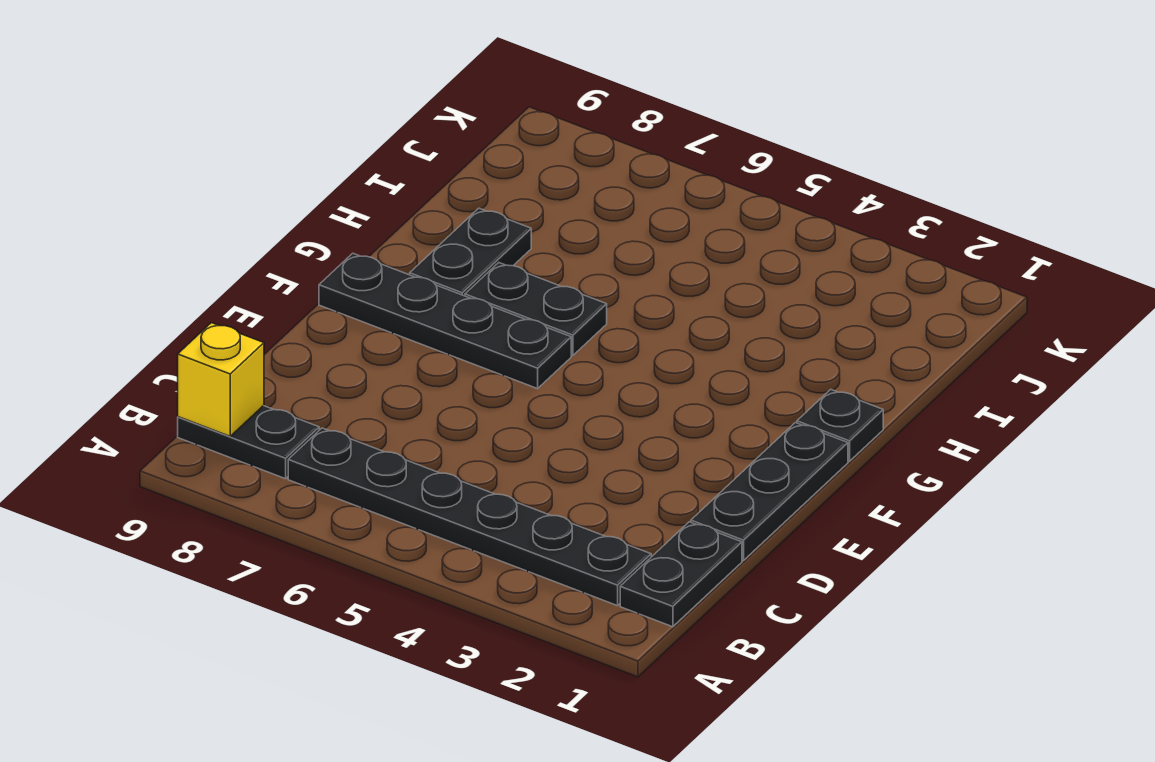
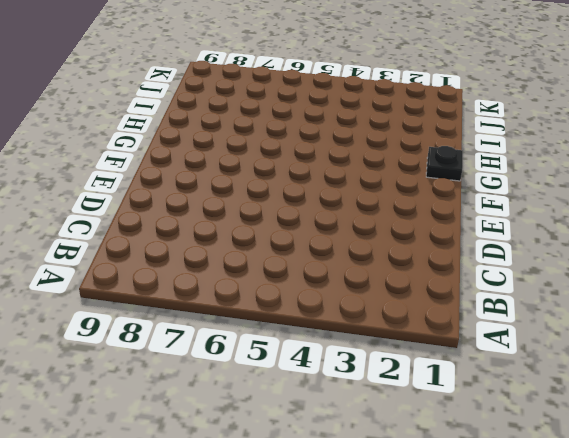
none -> black 1x2 plate [620,522,742,627]
none -> black 1x6 plate [288,428,651,606]

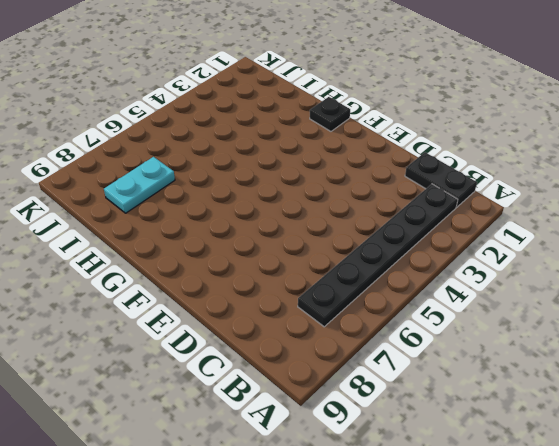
cyan 1x2 plate [104,157,175,213] -> none
none -> black 1x2 plate [178,406,319,479]
none -> black 1x3 plate [691,423,848,561]

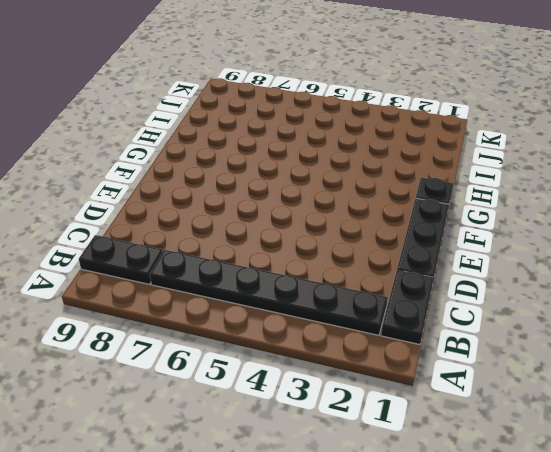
none -> black 1x4 plate [319,253,571,389]
none -> black 1x2 plate [465,263,607,355]

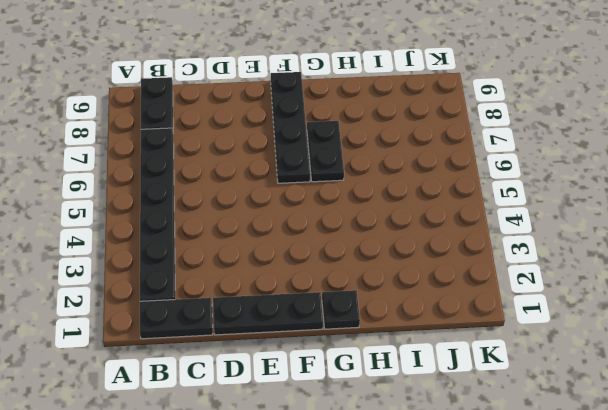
none -> black 1x2 plate [410,208,531,296]
none -> yellow 1x1 brick [178,323,264,436]

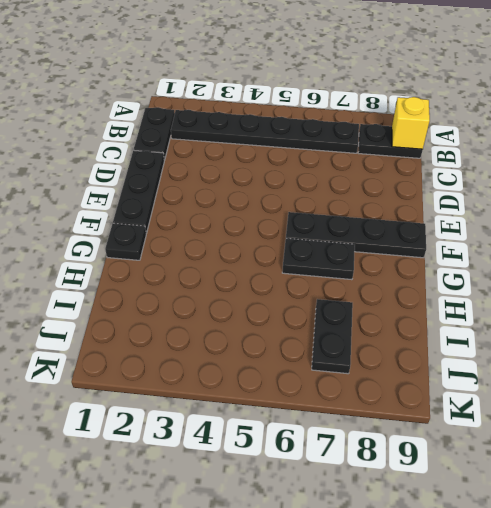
black 1x2 plate [312,299,353,374] -> black 1x2 plate moved to [410,208,531,296]

